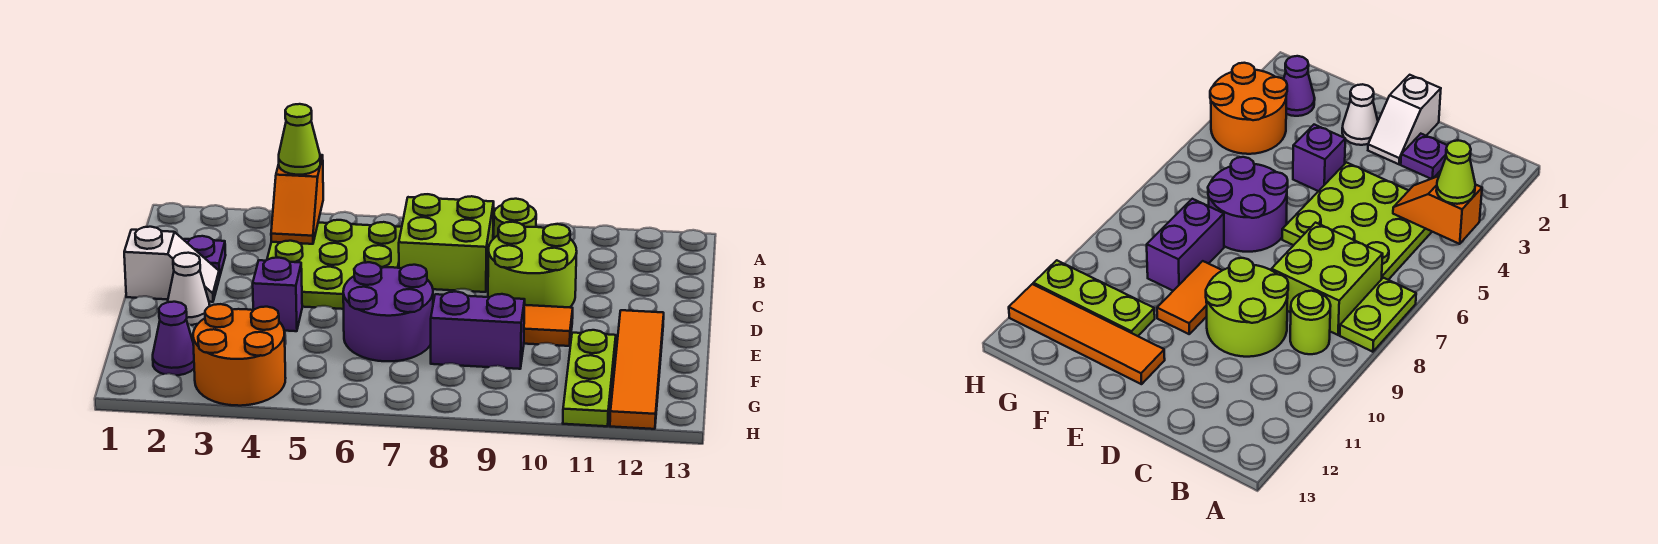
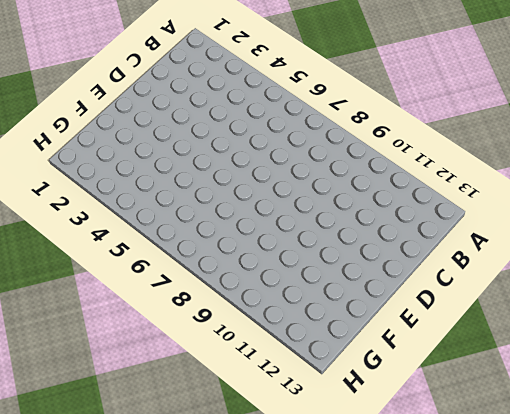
none -> lime 1x2 plate [1340,278,1416,352]
none -> lime 3x3 plate [267,220,402,309]
none -> lime 2x2 brick [399,194,494,292]

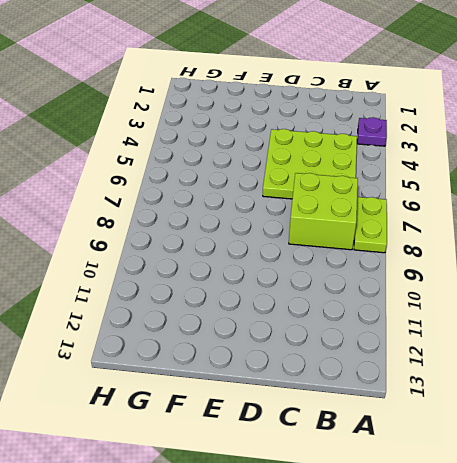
purple 1x1 plate [357,117,387,146] -> purple 1x1 plate moved to [183,236,226,278]
none -> lime 1x1 round brick [493,199,536,238]
none -> lime 2x2 round brick [488,222,577,307]
none -> white 1x2 slope [124,227,219,302]

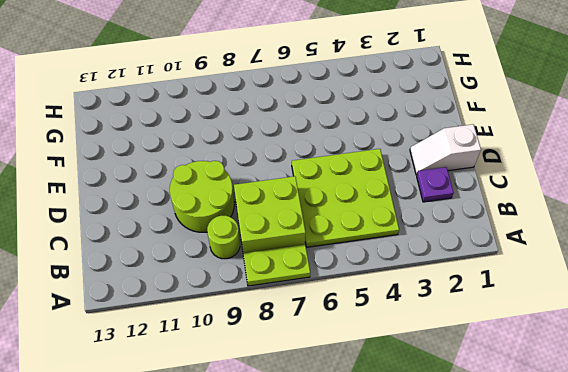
none -> white 1x1 cone [168,253,210,325]
none -> purple 1x1 brick [253,258,302,331]
none -> purple 2x2 round brick [343,262,433,361]

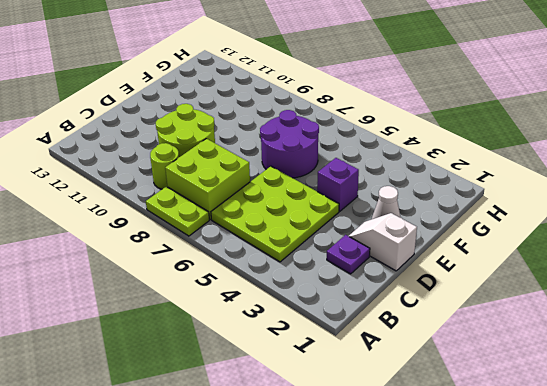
none -> orange 1x2 tile [524,305,573,346]
none -> orange 1x4 tile [610,310,664,429]
none -> purple 1x2 brick [431,292,525,369]

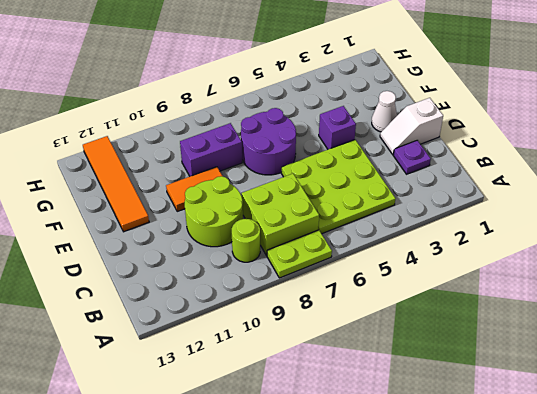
none -> lime 1x3 plate [563,330,616,426]
none -> purple 1x1 cone [153,302,194,375]
none -> orange 2x2 round brick [193,304,286,406]

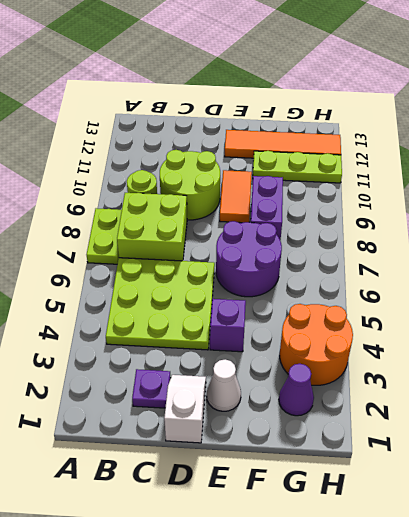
none -> orange 1x2 slope [271,155,323,244]
none -> lime 1x1 cone [279,104,320,175]

